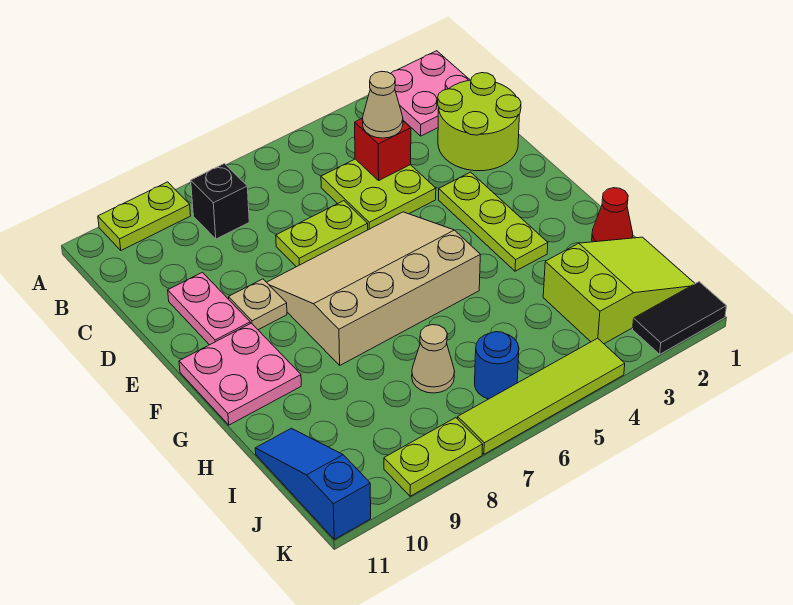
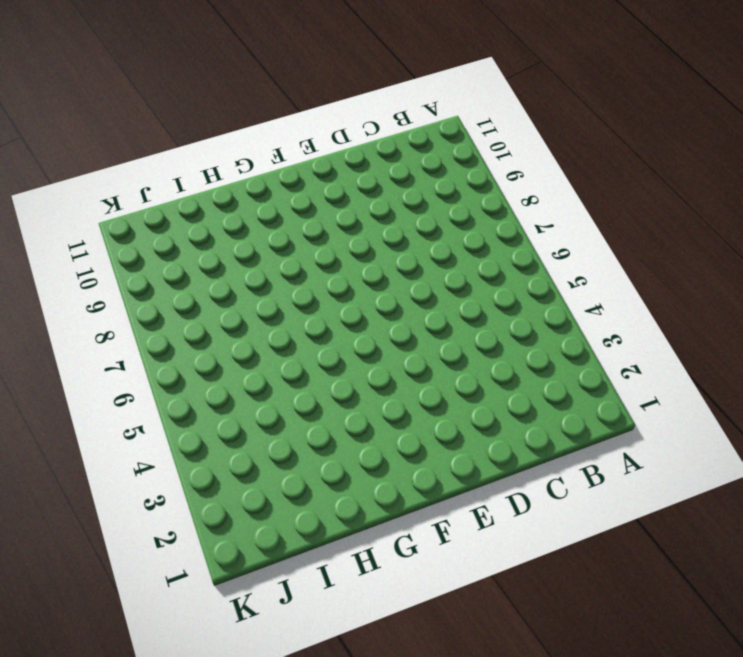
none -> pink 2x2 plate [391,51,470,136]
none -> lime 1x2 plate [98,182,191,250]
none -> black 1x1 brick [191,164,249,239]

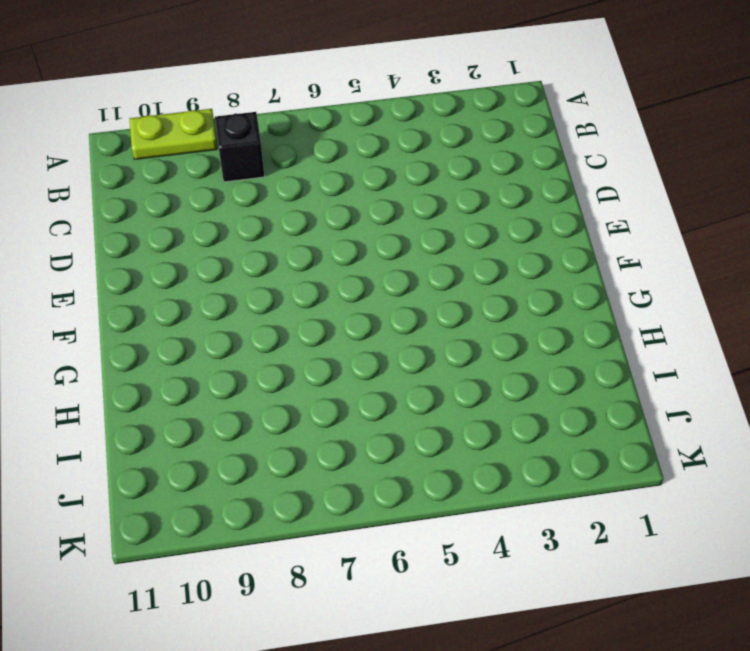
none -> pink 2x2 plate [391,51,470,136]
none -> lime 2x2 round brick [438,73,521,171]
none -> lime 2x2 plate [321,159,436,230]

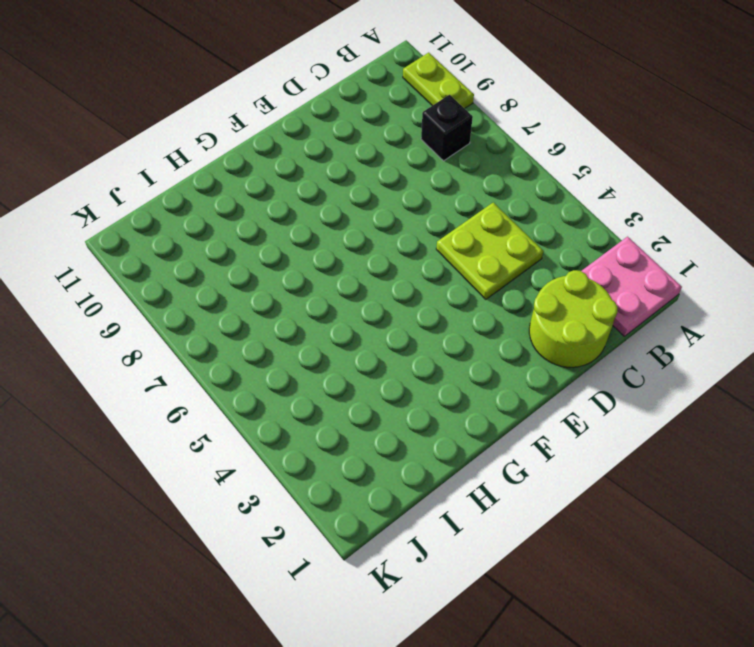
none -> lime 1x2 plate [276,201,368,267]
none -> pink 1x2 plate [168,272,250,345]
none -> lime 1x3 plate [439,172,548,271]

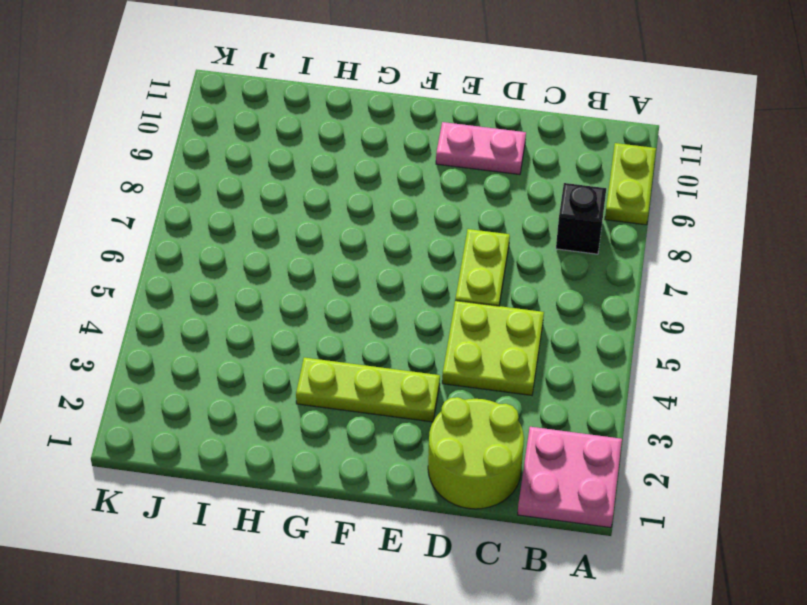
none -> tan 3x4 slope [267,212,480,365]
none -> tan 1x1 plate [229,279,287,330]
none -> pink 2x2 plate [179,323,301,425]

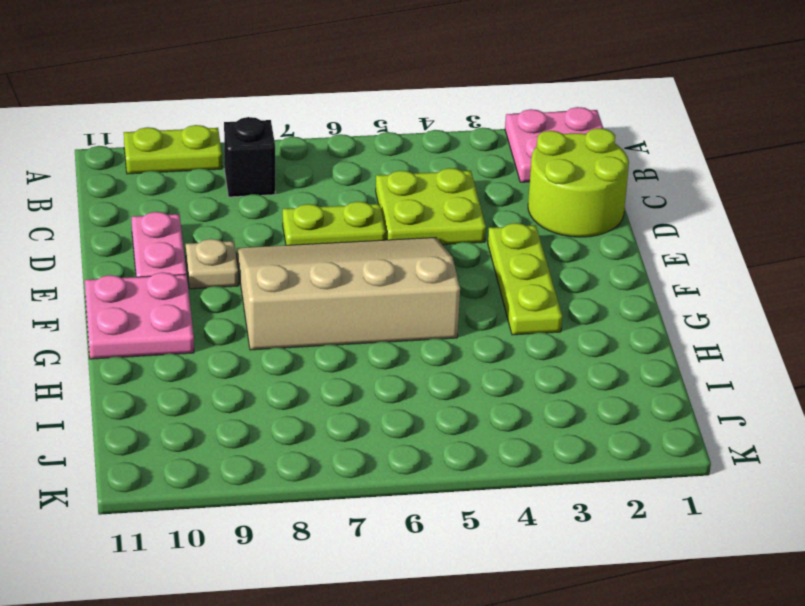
none -> red 1x1 cone [592,188,633,242]
none -> lime 2x3 slope [543,237,695,344]
none -> tan 1x1 cone [412,325,455,393]

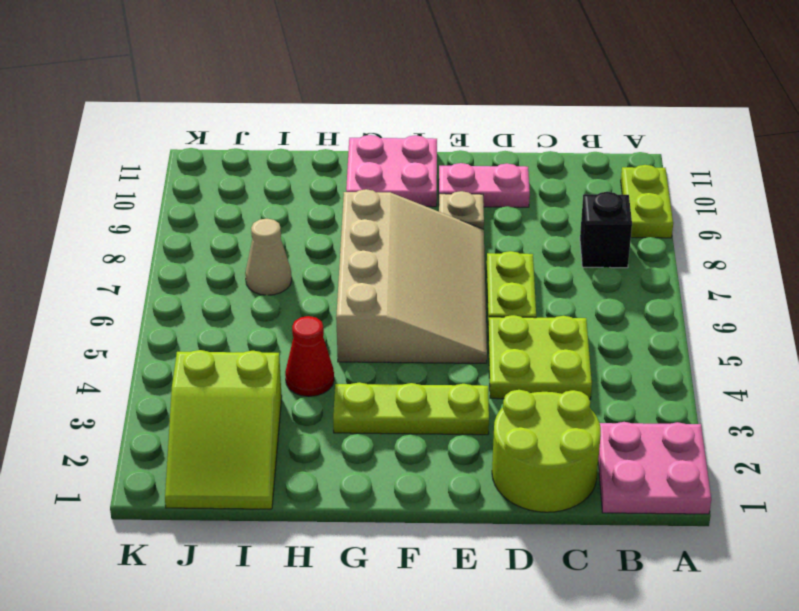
red 1x1 cone [285,316,334,396] -> red 1x1 cone moved to [592,188,633,242]
none -> blue 1x3 slope [255,428,371,539]
none -> blue 1x1 round brick [475,332,519,399]
none -> black 1x2 tile [633,282,726,354]

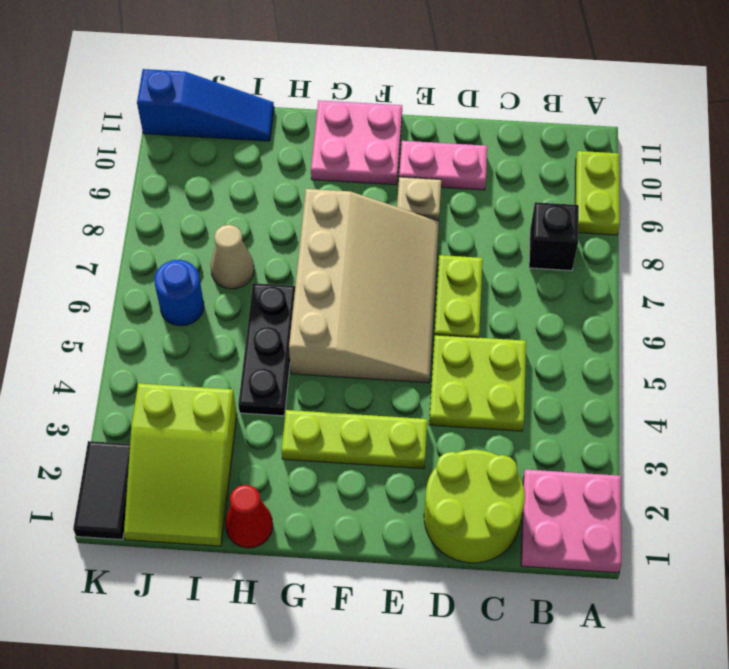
black 1x3 plate [238,283,295,416] -> none
none -> lime 1x4 tile [458,338,625,454]
none -> lime 1x2 plate [384,418,483,496]
none -> red 1x1 brick [355,119,411,180]

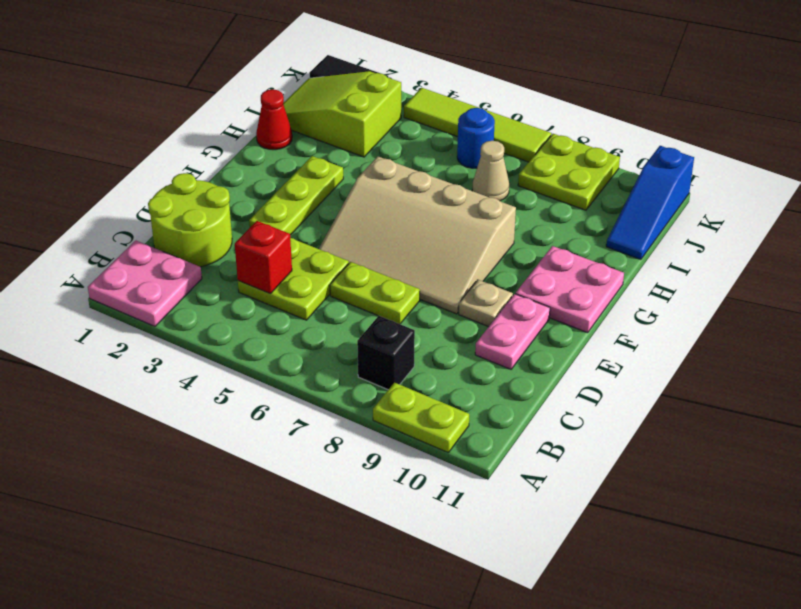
lime 2x2 plate [518,134,620,210] -> lime 1x2 plate [384,418,483,496]
none -> tan 1x1 cone [362,71,403,138]

